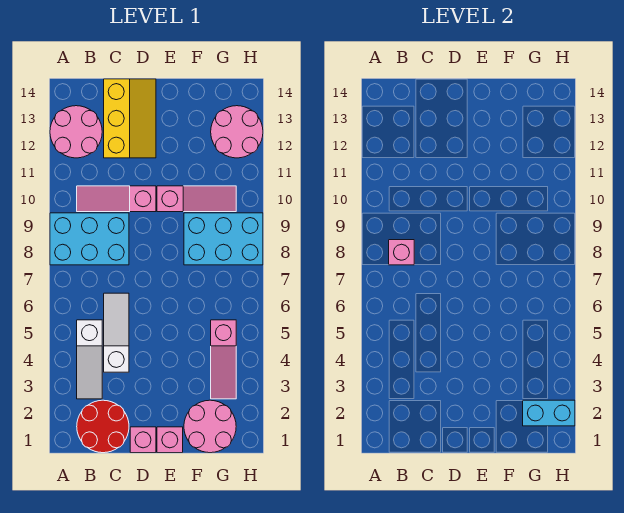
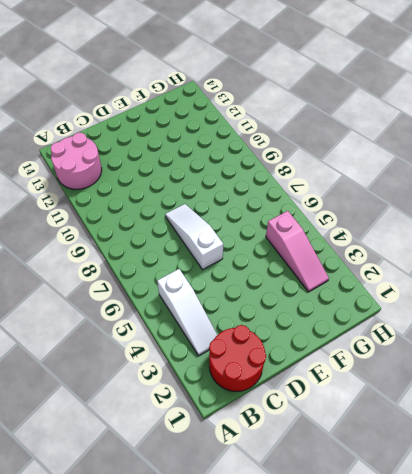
white 1x3 slope [165,204,223,270] -> white 1x3 slope moved to [104,293,129,372]
none -> cyan 2x3 brick [50,213,129,265]
none -> pink 1x3 slope [77,186,156,212]
none -> yellow 2x3 slope [104,79,156,158]

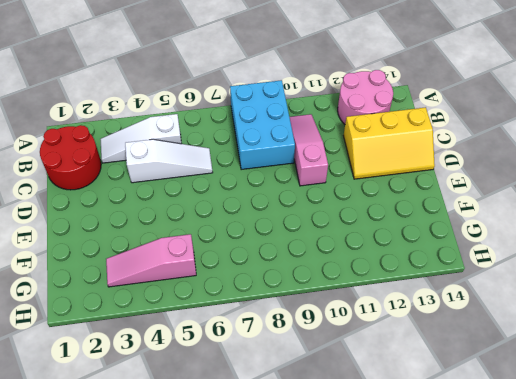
none -> pink 1x1 brick [130,427,156,453]
none -> pink 1x1 brick [157,427,183,453]
none -> pink 1x3 slope [157,186,236,212]

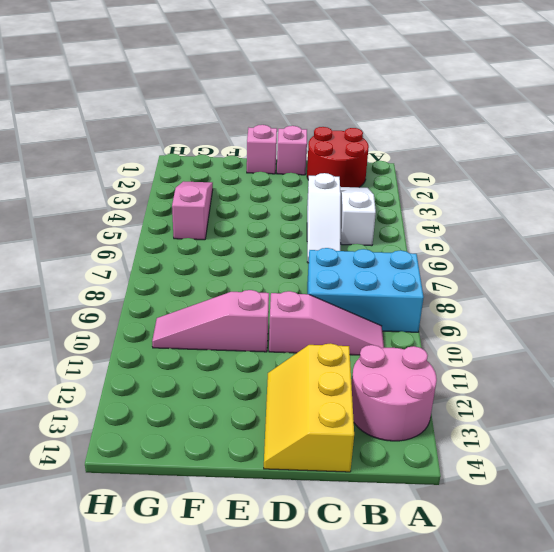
none -> pink 2x2 round brick [184,400,236,453]
none -> cyan 2x3 brick [184,213,263,265]
none -> pink 2x2 round brick [211,106,263,158]

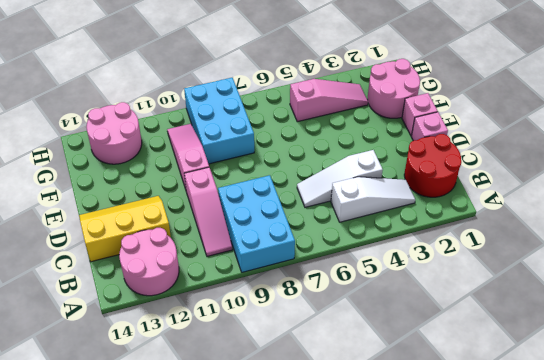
none -> pink 1x1 brick [389,240,414,265]
none -> cyan 1x2 brick [523,400,575,426]

